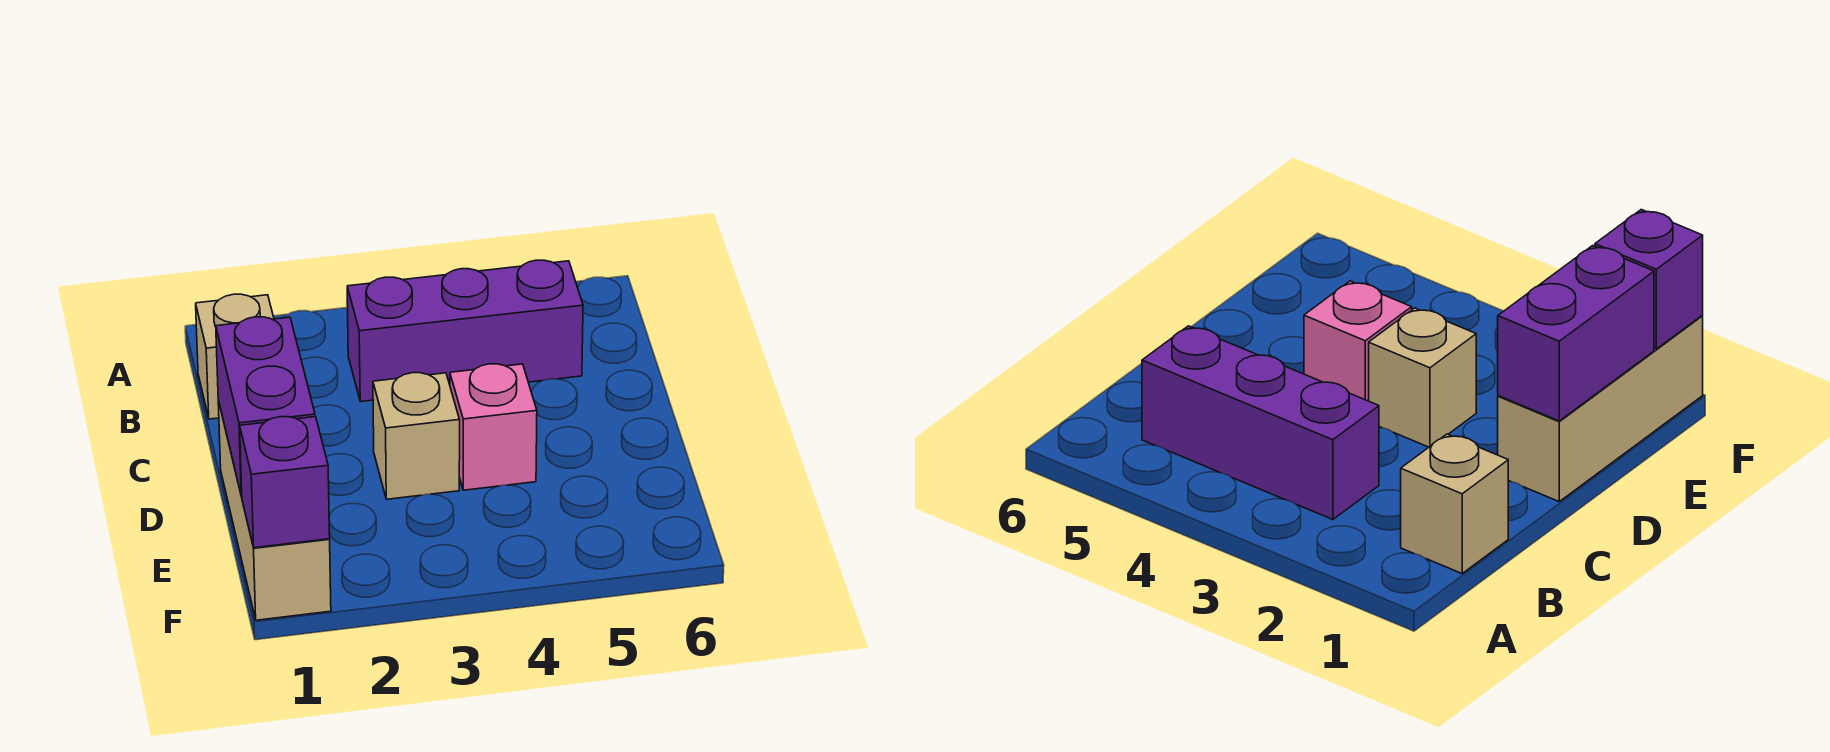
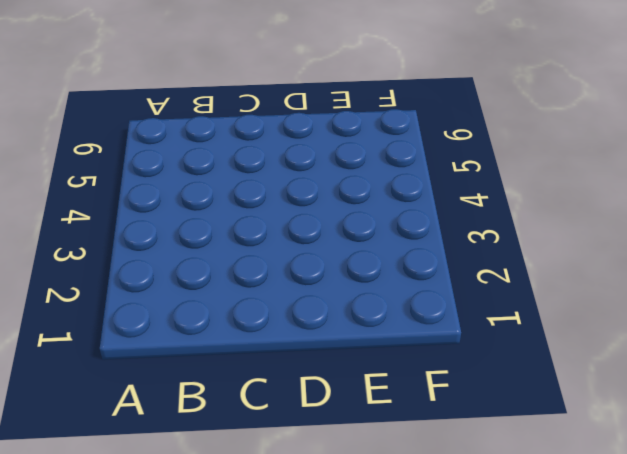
none -> tan 1x1 brick [196,294,274,419]
none -> purple 1x3 brick [347,260,583,402]

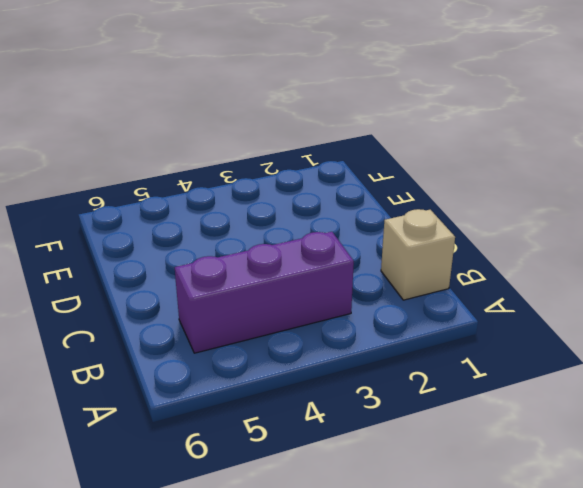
none -> tan 1x3 brick [218,400,331,620]
none -> tan 1x1 brick [373,373,460,499]

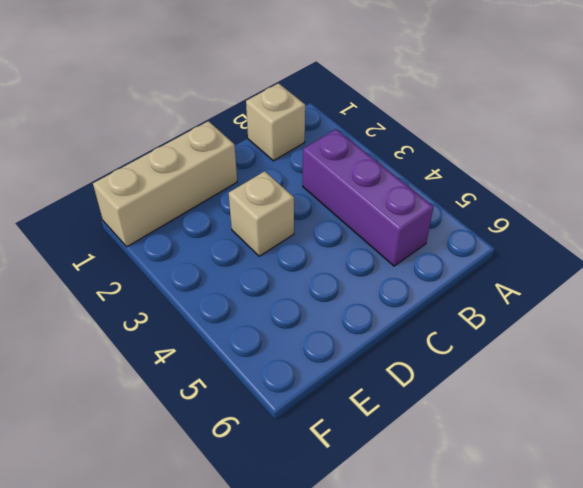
none -> pink 1x1 brick [450,364,537,490]
none -> purple 1x2 brick [216,317,315,496]

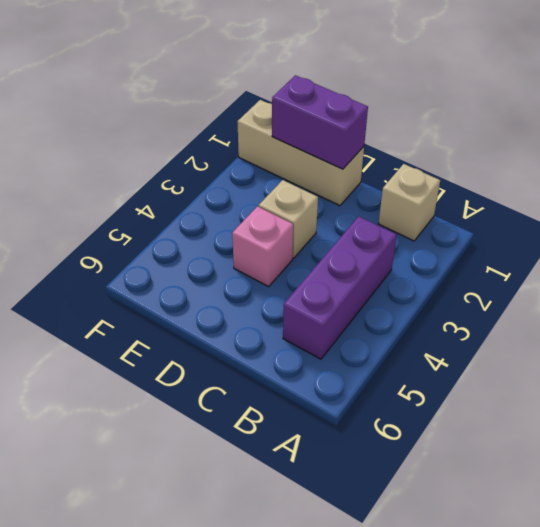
none -> purple 1x1 brick [240,417,330,548]

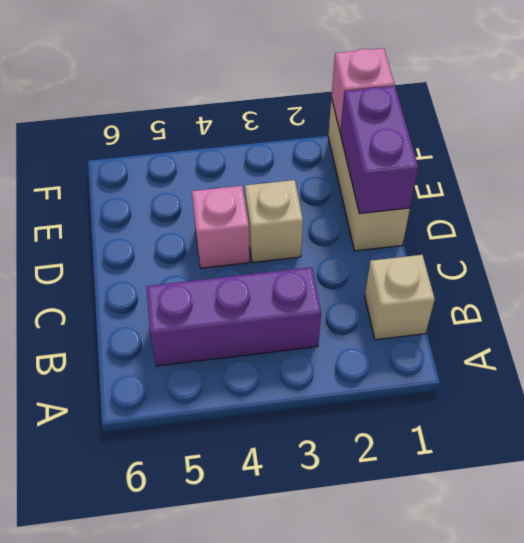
pink 1x1 brick [331,48,394,132] -> purple 1x1 brick [240,417,330,548]

